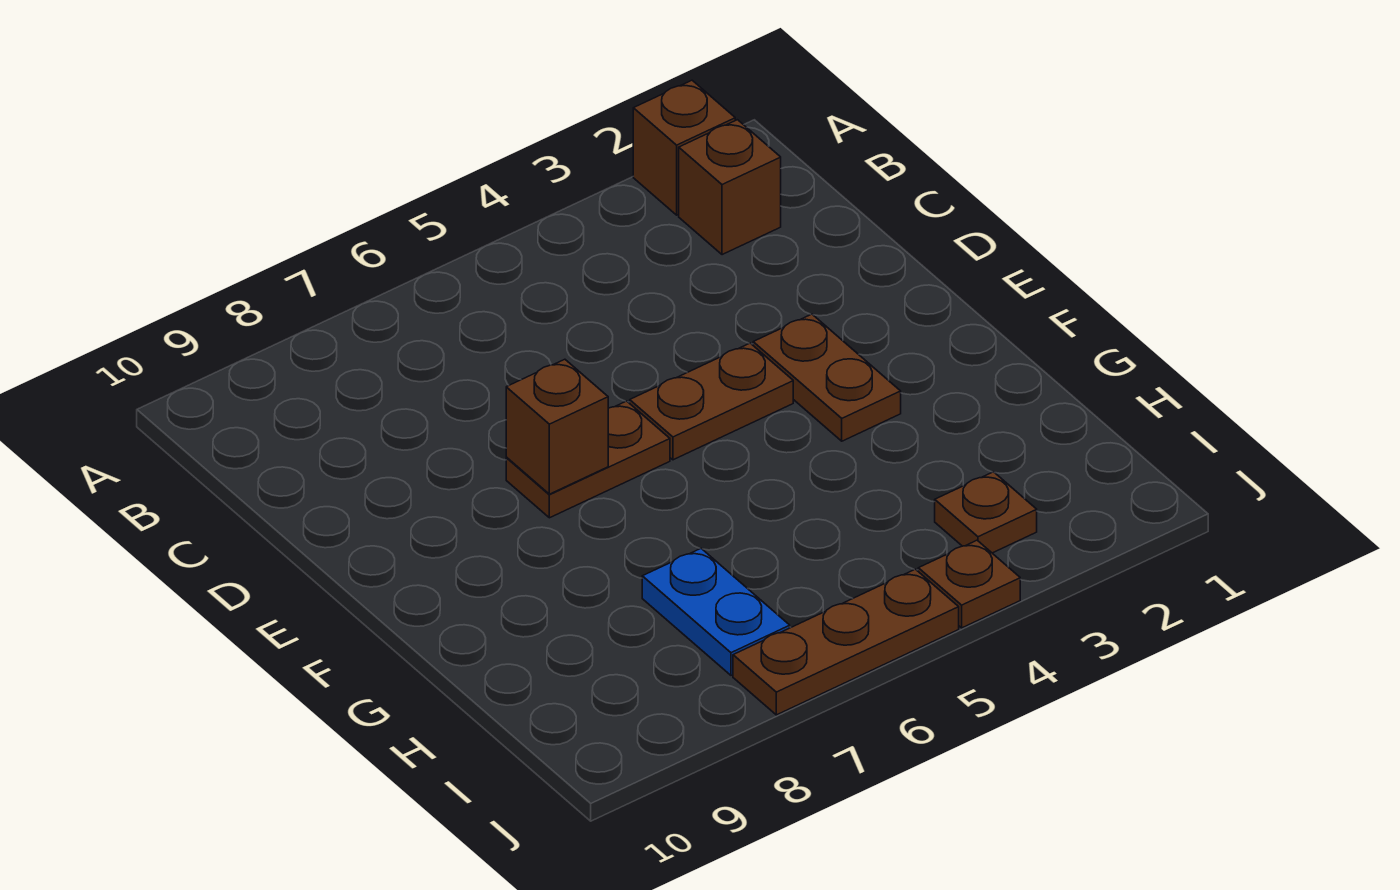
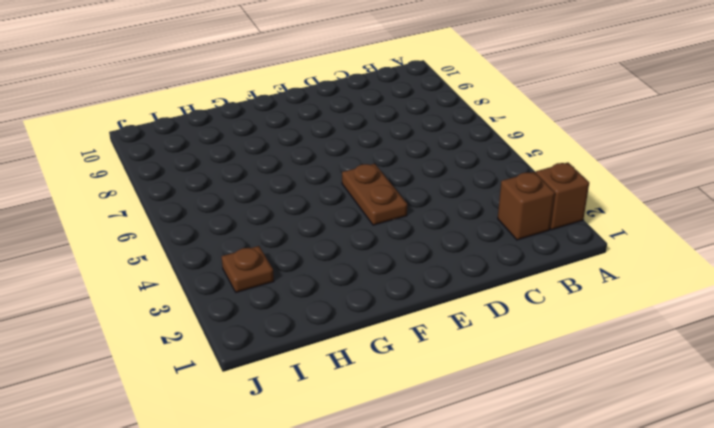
none -> brown 1x2 plate [753,314,901,441]
none -> brown 1x2 plate [506,401,670,518]

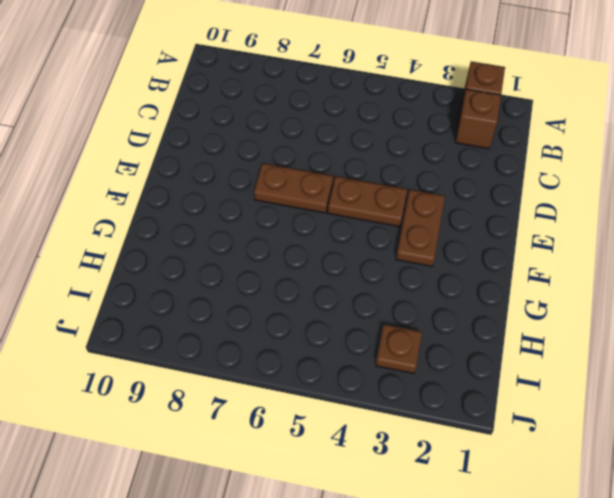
none -> blue 1x2 plate [642,549,790,675]
none -> brown 1x1 plate [918,540,1020,628]

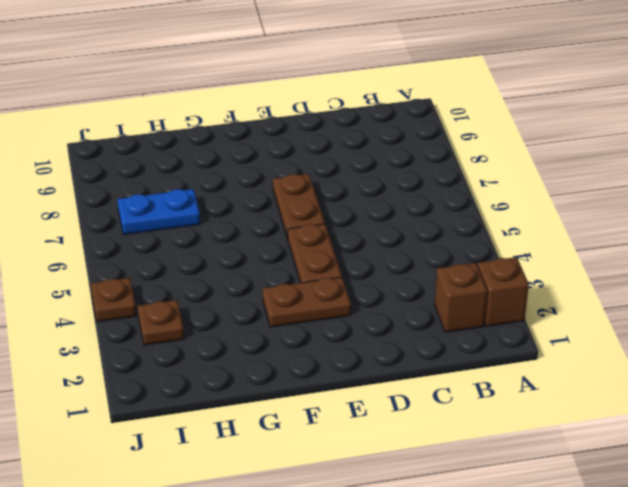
none -> brown 1x3 plate [733,569,959,715]
none -> brown 1x1 brick [506,359,608,494]

